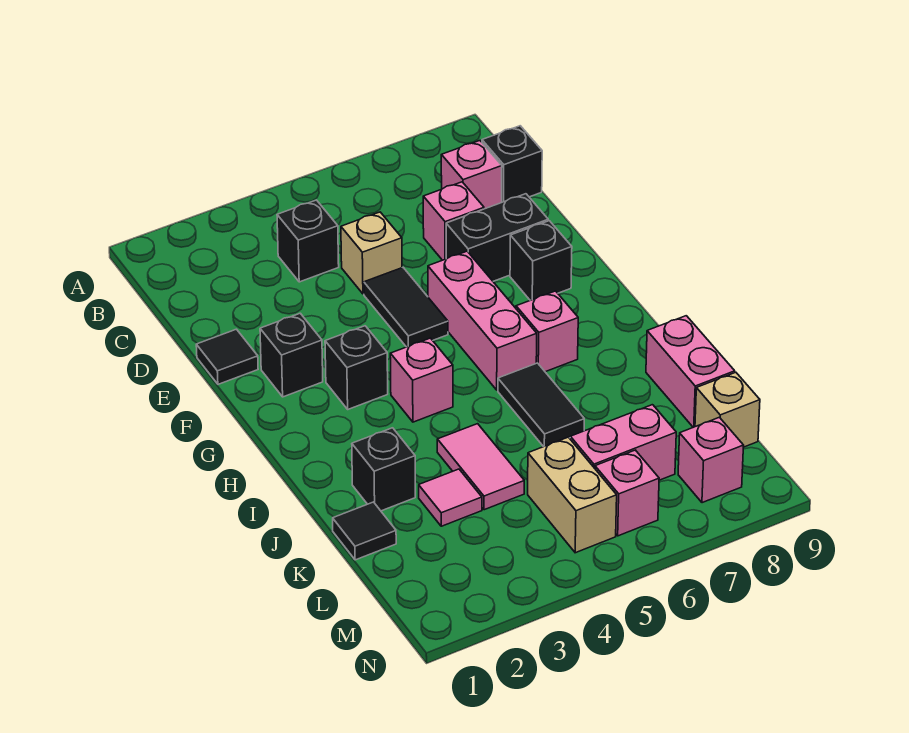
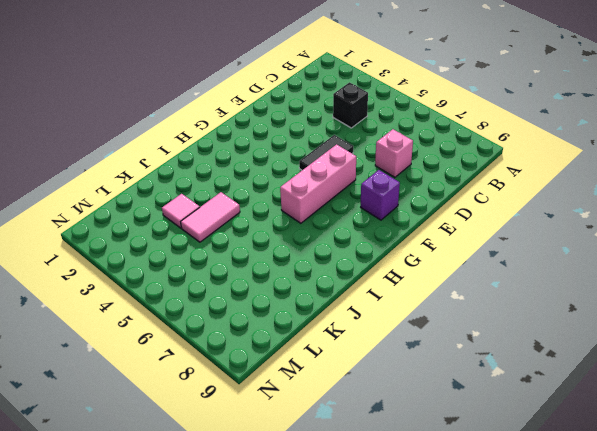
purple 1x1 brick [361,170,400,220] -> black 1x1 brick [510,221,572,300]
none -> pink 1x1 brick [441,141,502,209]
none -> black 1x1 brick [482,126,542,202]
none -> tan 1x1 brick [341,212,402,294]

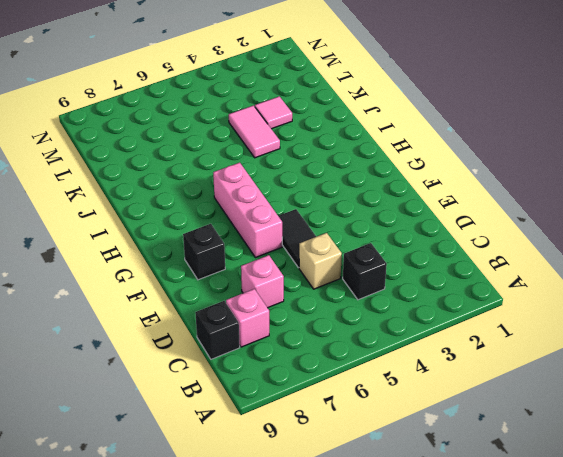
none -> black 1x1 tile [196,329,258,384]
none -> black 1x2 brick [446,194,548,281]
none -> black 1x1 brick [260,313,323,397]

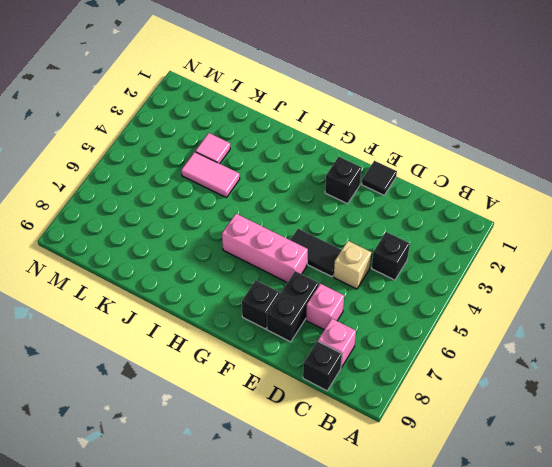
none -> black 1x1 brick [325,326,388,409]
none -> pink 1x1 brick [390,338,453,422]
none -> pink 1x1 brick [516,291,578,372]

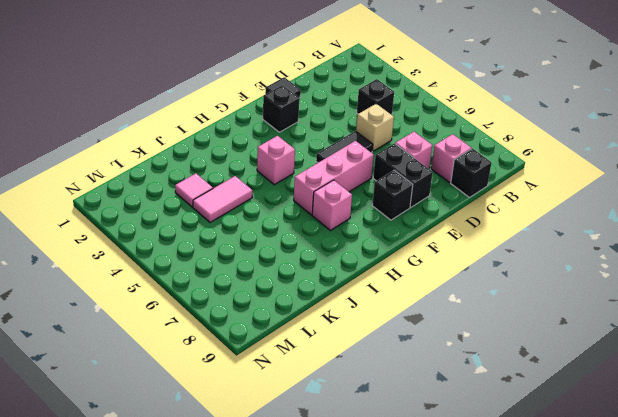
none -> black 1x1 brick [325,326,388,409]
none -> black 1x2 tile [498,363,584,447]
none -> black 1x1 brick [352,428,415,511]

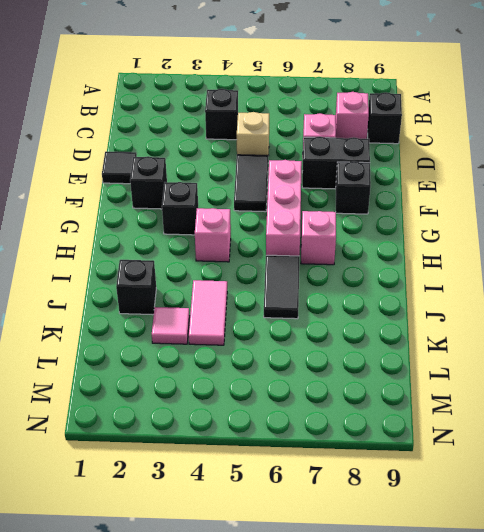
none -> pink 1x2 brick [646,316,735,427]
none -> black 1x1 tile [333,502,396,560]
none -> tan 1x2 brick [528,437,617,553]

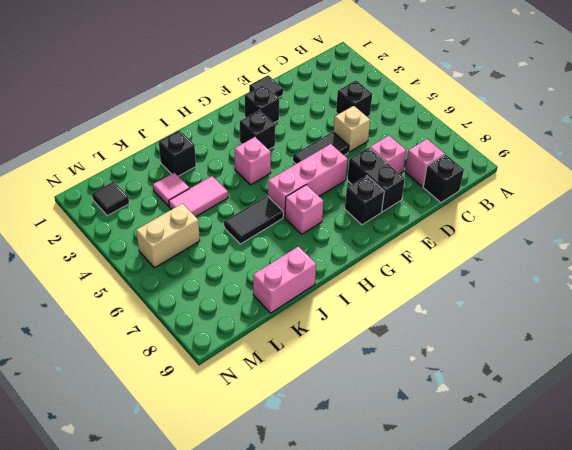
black 1x1 tile [92,181,129,216] -> black 1x1 tile moved to [333,502,396,560]
none -> pink 1x2 brick [570,405,676,480]
none -> tan 1x1 brick [695,372,760,447]
none -> pink 1x1 brick [595,450,659,536]

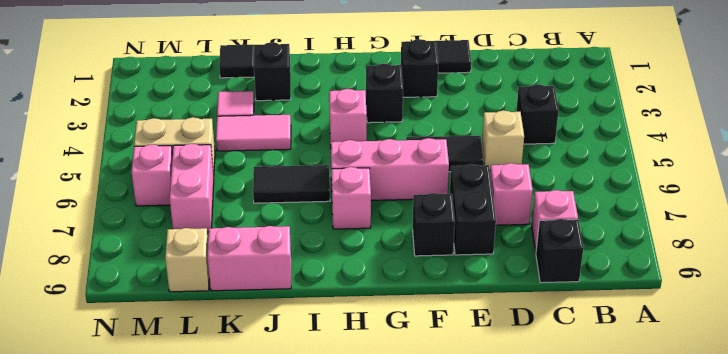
none -> pink 1x1 brick [678,417,744,503]

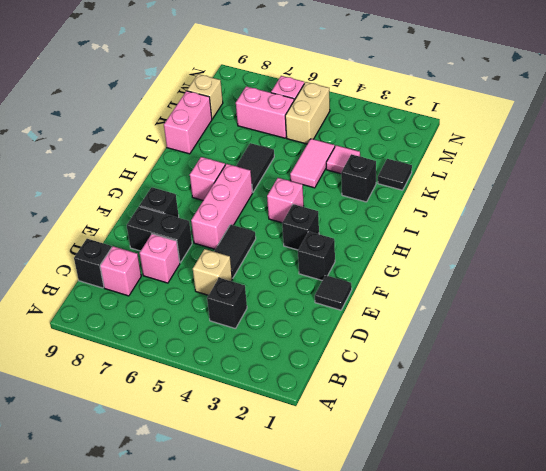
none -> pink 1x1 brick [678,417,744,503]

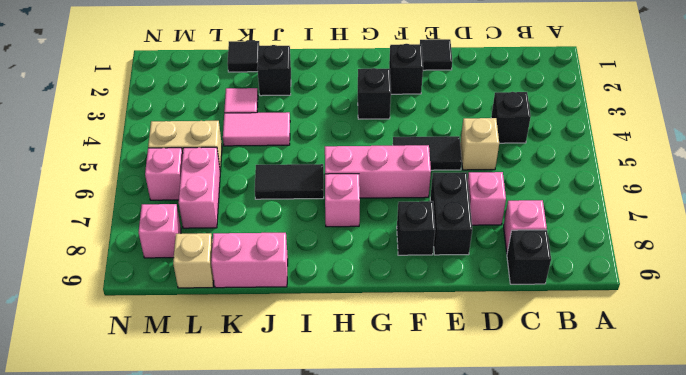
none -> pink 1x1 brick [390,338,453,422]

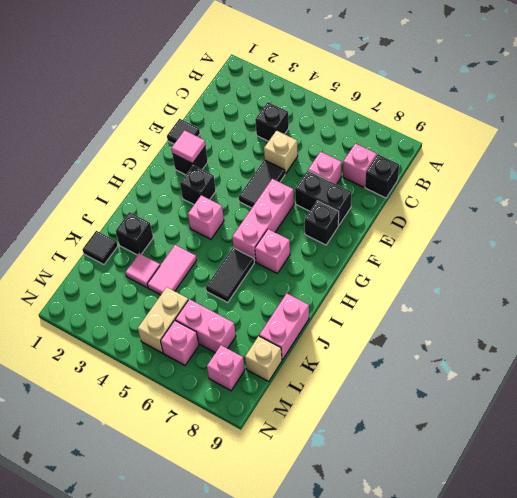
pink 1x1 tile [171,131,206,164] -> none

